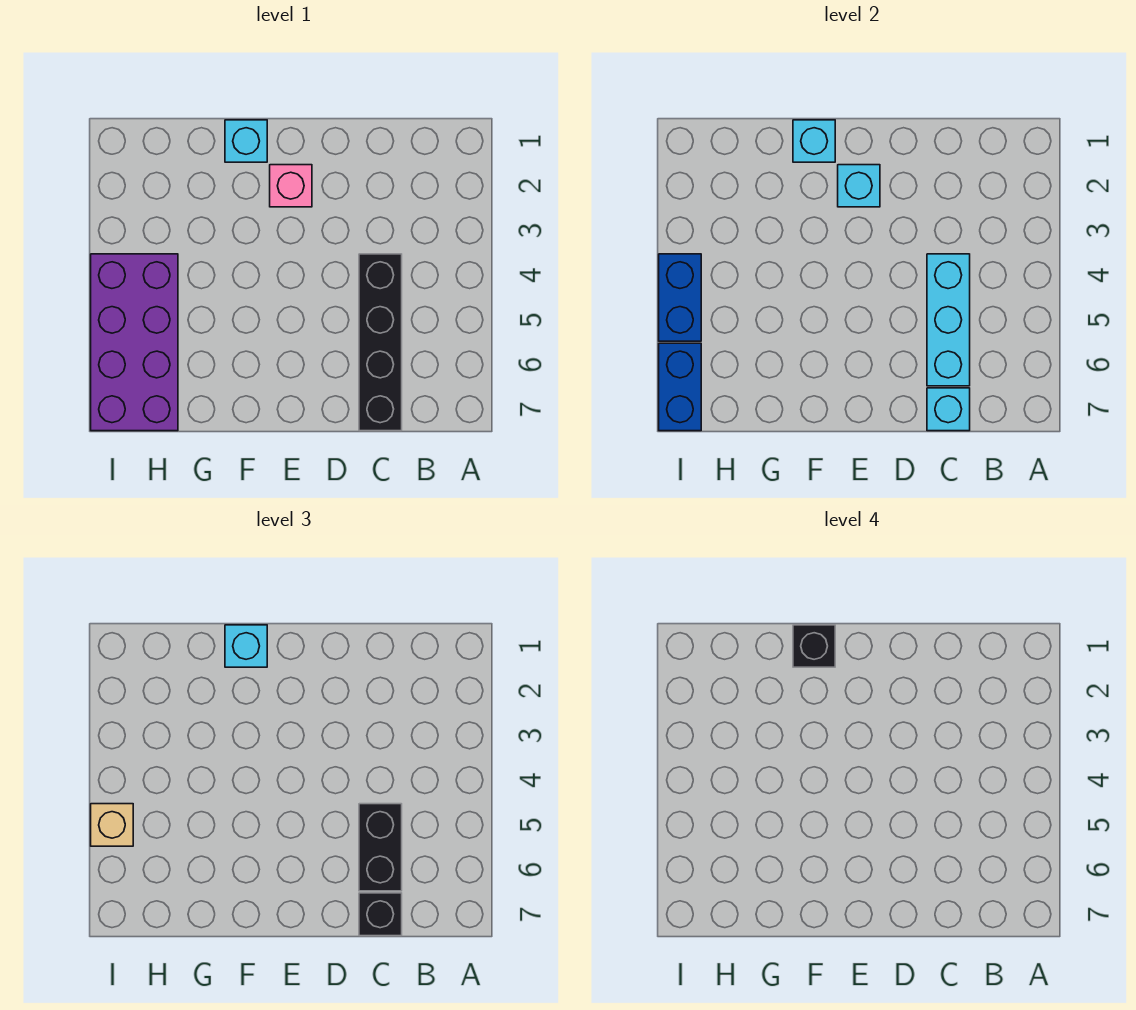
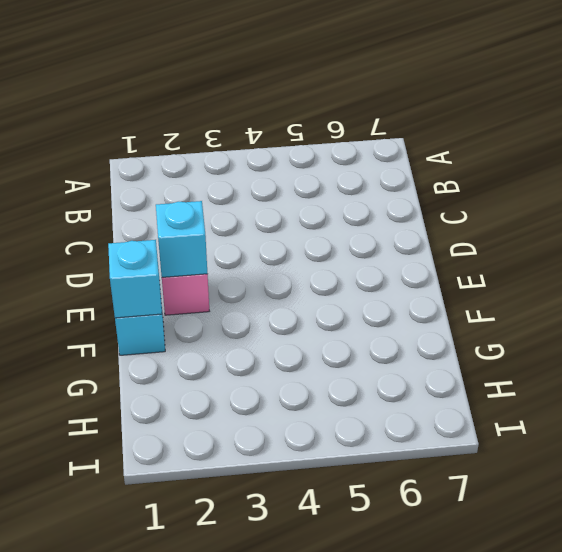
none -> black 1x4 brick [359,254,402,431]
none -> purple 2x4 brick [91,254,178,431]
none -> cyan 1x3 brick [927,254,970,386]

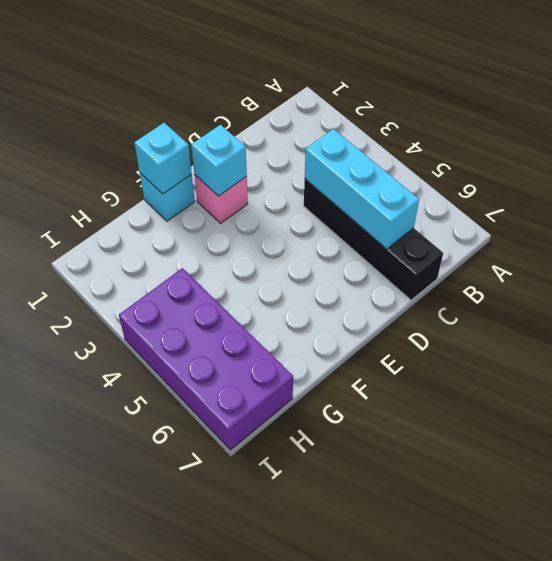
none -> cyan 1x1 brick [927,388,970,431]
none -> blue 1x2 brick [659,254,701,341]
none -> blue 1x2 brick [659,343,701,431]

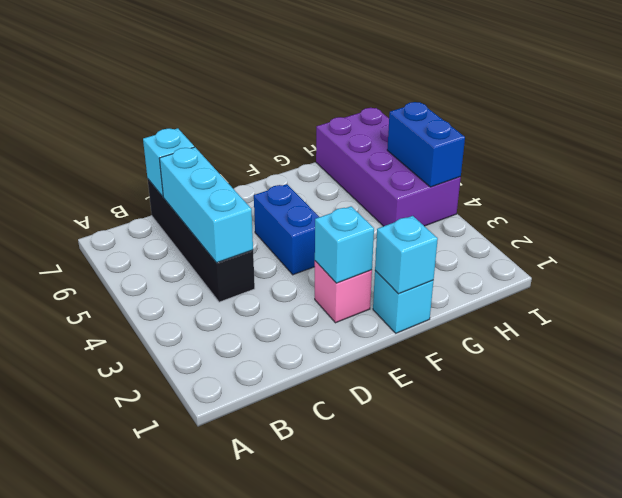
blue 1x2 brick [254,184,319,275] -> blue 1x2 brick moved to [659,343,701,431]
none -> black 1x2 brick [359,804,402,891]
none -> black 1x1 brick [359,893,402,936]
none -> cyan 1x1 brick [225,625,267,667]

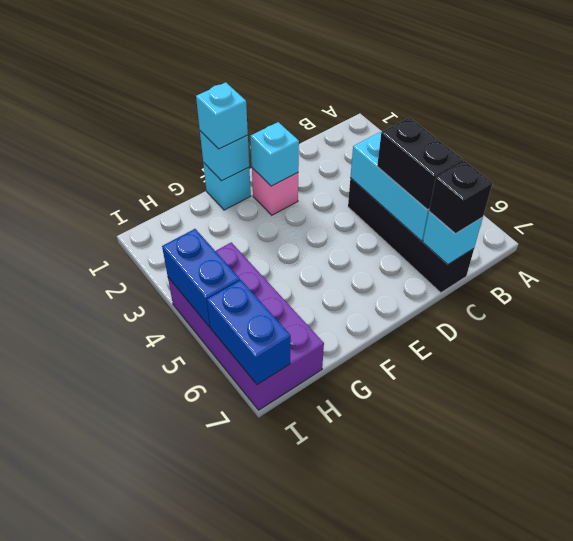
none -> tan 1x1 brick [91,804,133,846]
none -> black 1x1 brick [793,625,835,667]

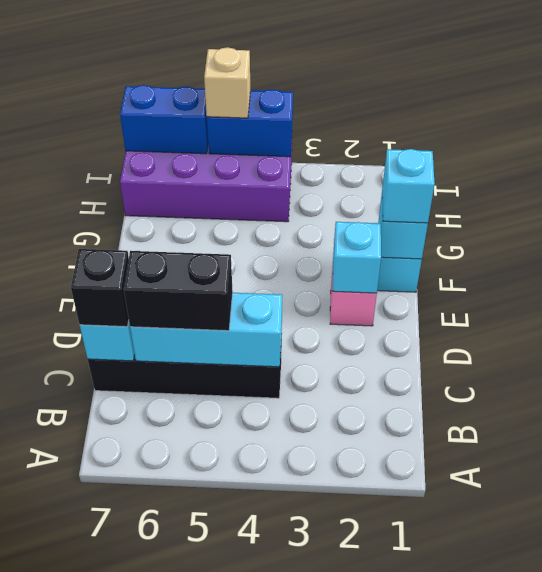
none -> black 1x1 brick [793,625,835,667]

